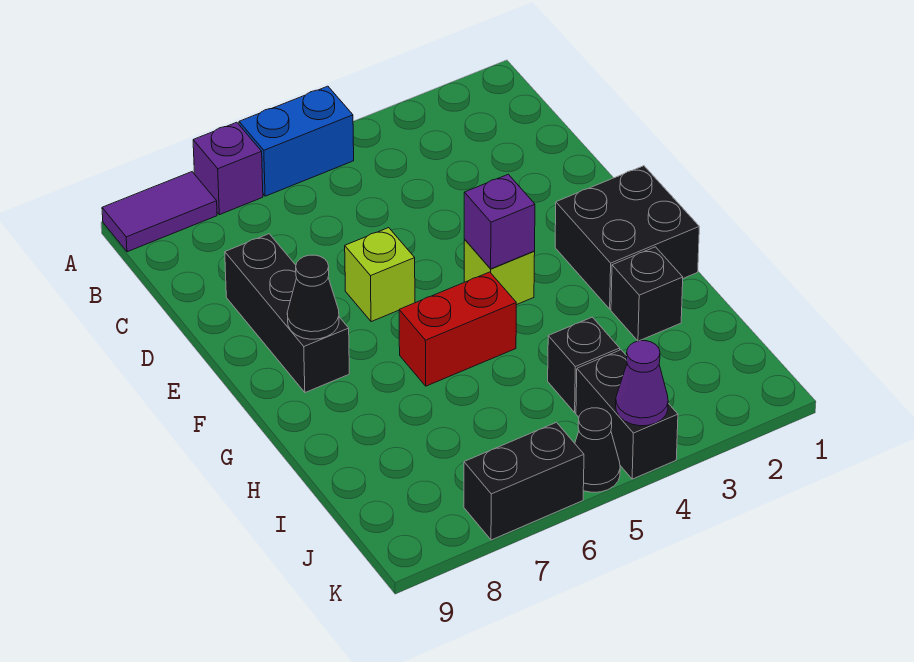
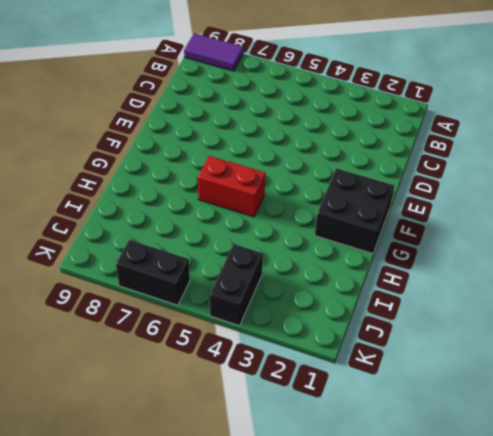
none -> blue 1x2 brick [239,86,354,196]
none -> purple 1x1 brick [193,122,263,215]
none -> black 1x3 brick [225,234,349,393]

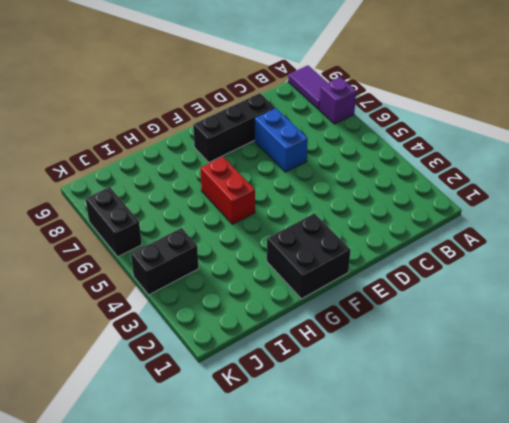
blue 1x2 brick [255,108,308,172] -> blue 1x2 brick moved to [239,86,354,196]
none -> lime 1x1 brick [345,228,415,322]
none -> lime 1x1 brick [464,240,535,305]
none -> black 1x1 brick [611,247,683,341]

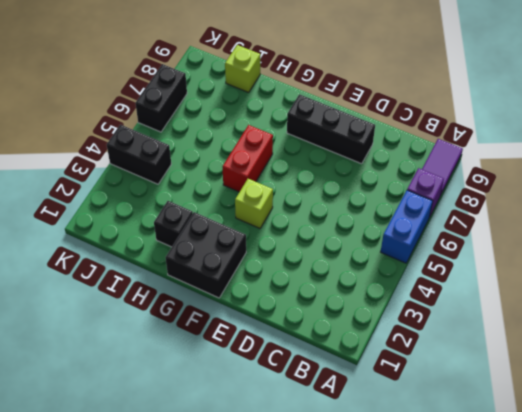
lime 1x1 brick [225,45,260,92] -> lime 1x1 brick moved to [345,228,415,322]
none -> black 1x1 brick [548,317,620,412]
none -> black 1x1 cone [575,408,620,492]
none -> purple 1x1 brick [464,174,535,269]

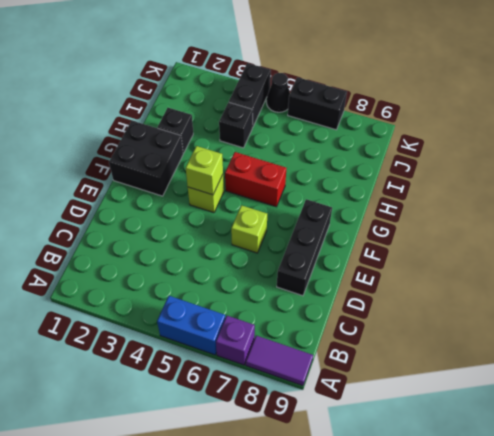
lime 1x1 brick [186,146,223,195] -> purple 1x1 brick [464,174,535,269]
none -> black 1x1 cone [287,255,339,339]
none -> purple 1x1 cone [616,341,668,426]

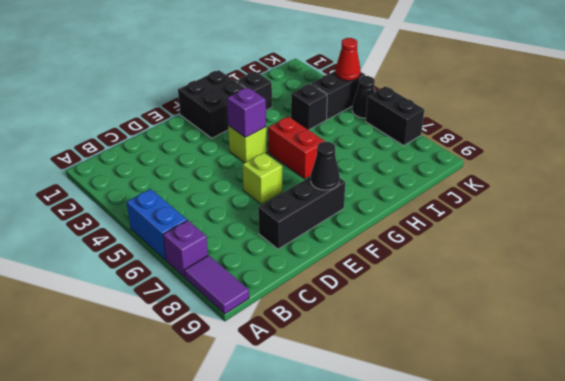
red 1x1 cone [335,38,360,81] -> purple 1x1 cone [616,341,668,426]

